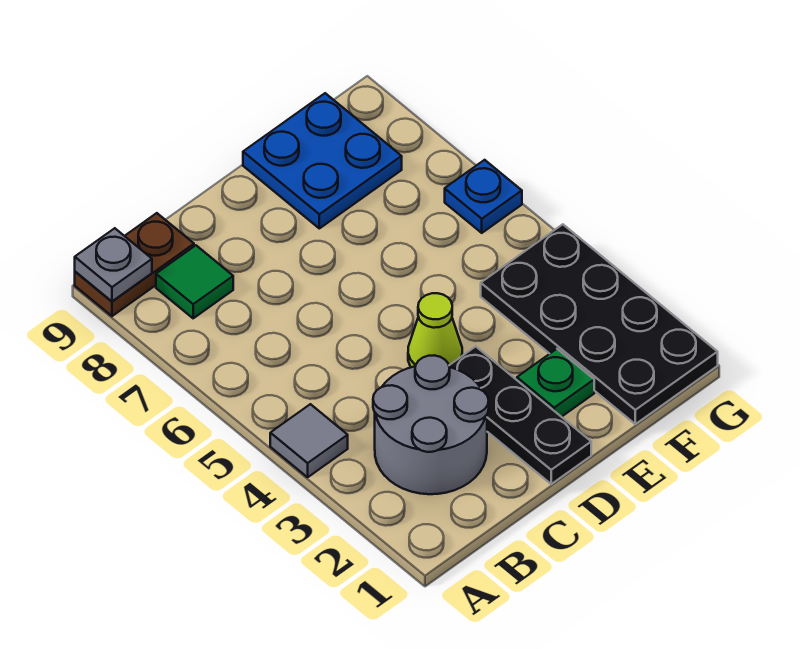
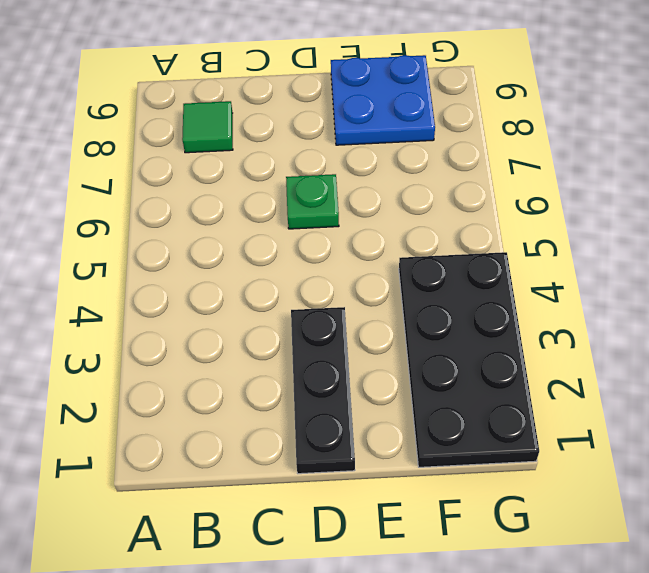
green 1x1 plate [286,174,339,229] -> green 1x1 plate moved to [517,349,594,417]
none -> grey 1x1 tile [270,404,348,477]
none -> brown 1x2 plate [75,213,194,316]

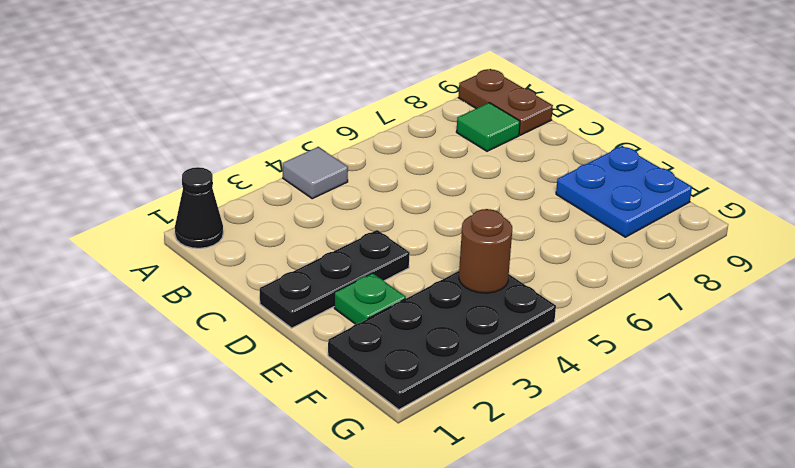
black 1x1 cone [175,167,223,248] -> none
brown 1x1 round brick [459,209,512,293] -> none
none -> grey 2x2 round brick [373,355,489,494]
none -> lime 1x1 cone [408,293,462,367]

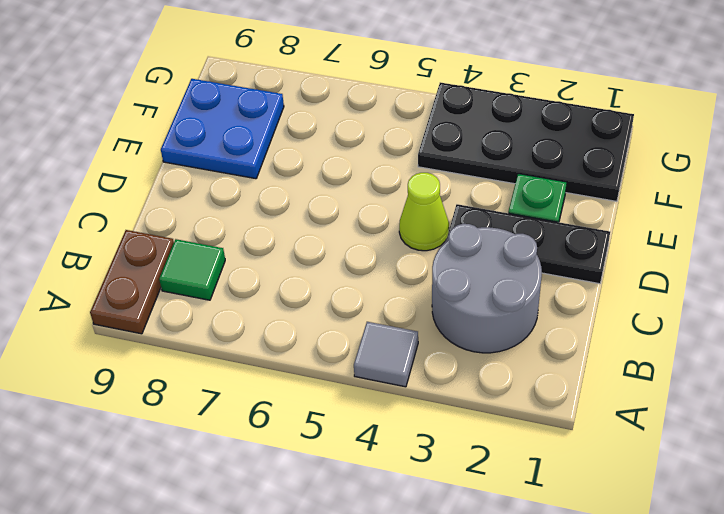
none -> blue 1x1 plate [445,160,522,233]
none -> grey 1x1 plate [75,228,152,301]

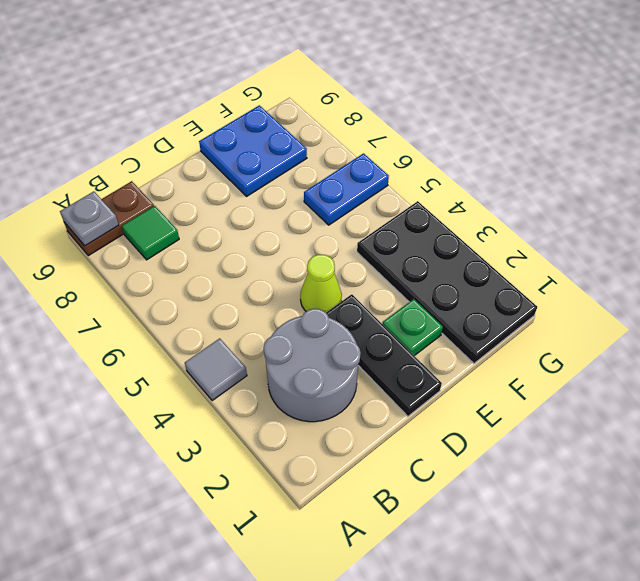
blue 1x2 plate [304,154,389,225] -> blue 1x1 plate [445,160,522,233]

